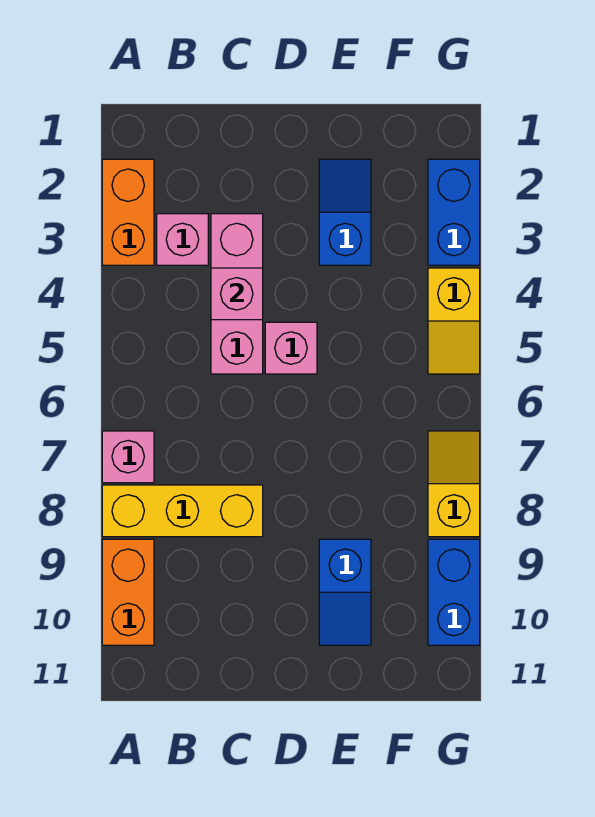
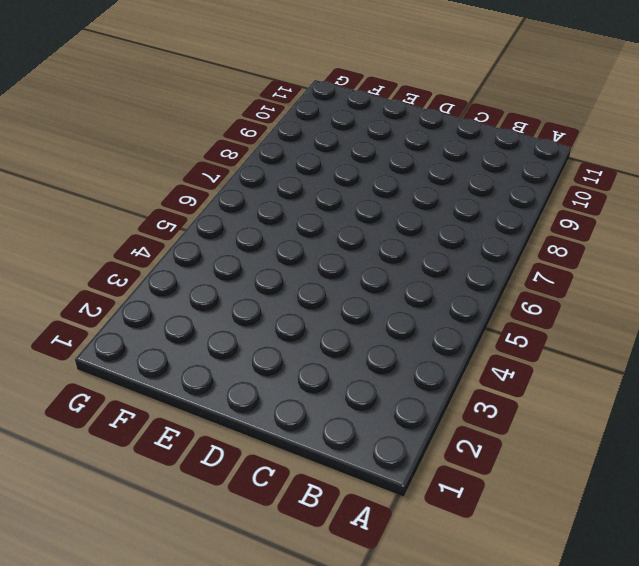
none -> orange 1x2 brick [102,159,154,265]
none -> pink 1x1 brick [102,431,154,483]
none -> yellow 1x3 brick [102,485,263,537]

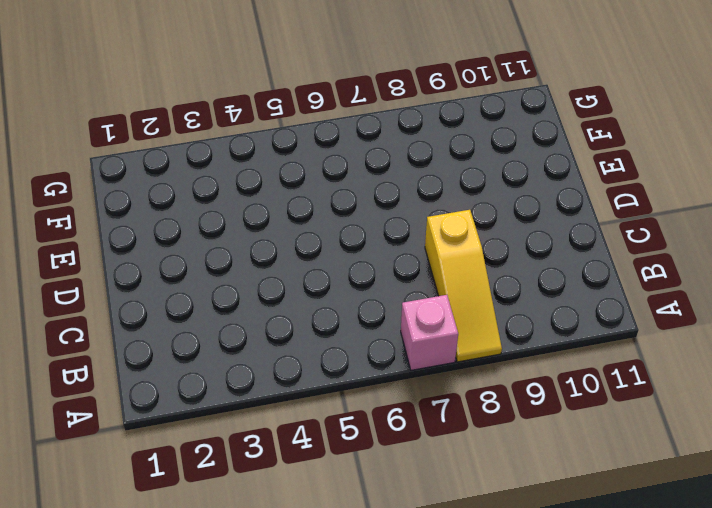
yellow 1x3 slope [425,210,502,362] -> yellow 1x3 brick [102,485,263,537]
none -> orange 1x2 brick [102,159,154,265]
none -> orange 1x2 brick [102,539,154,645]
none -> pink 1x1 brick [157,214,208,265]

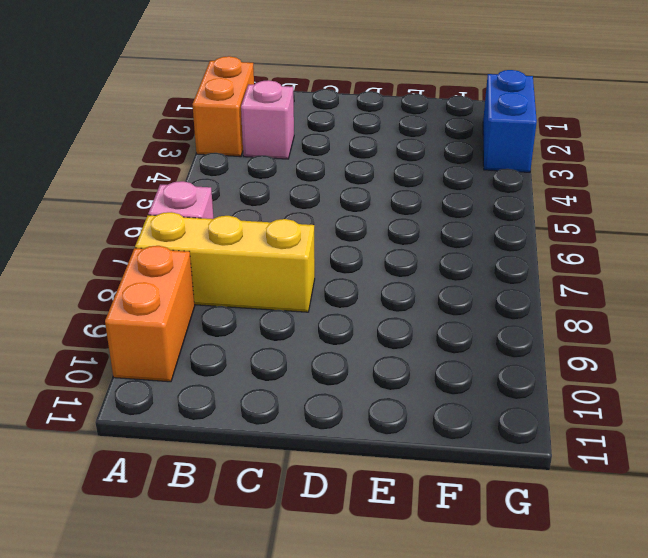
none -> pink 1x3 brick [211,214,263,374]
none -> pink 1x1 brick [265,322,317,374]
none -> blue 1x2 slope [319,159,371,265]

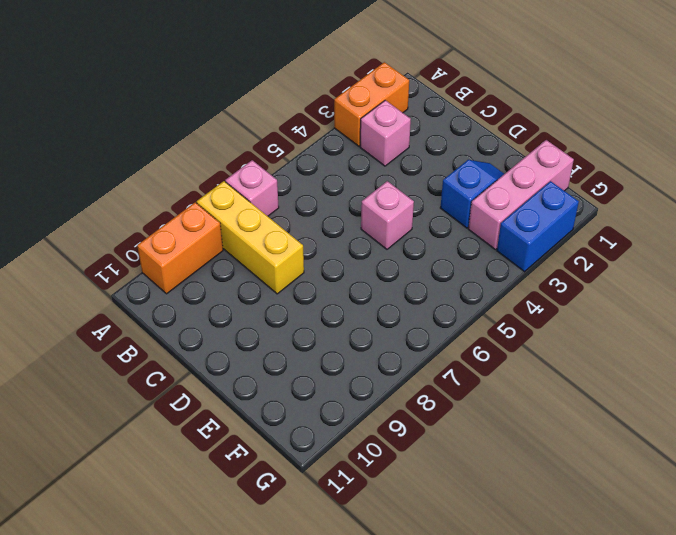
pink 1x3 brick [468,140,574,250] -> pink 1x3 brick moved to [211,214,263,374]
none -> blue 1x2 slope [319,539,371,645]
none -> yellow 1x2 slope [428,268,480,374]
none -> yellow 1x2 slope [428,431,480,537]

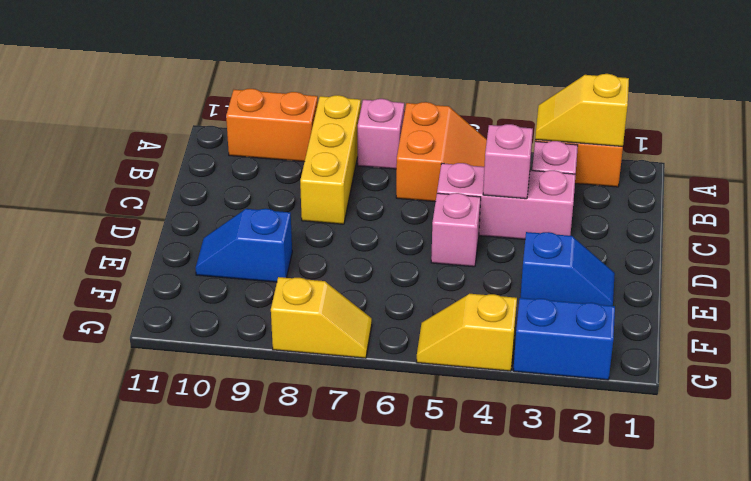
yellow 1x2 slope [535,74,629,147] -> none
orange 2x2 slope [396,102,487,202] -> none
none -> blue 1x2 brick [428,539,480,645]

